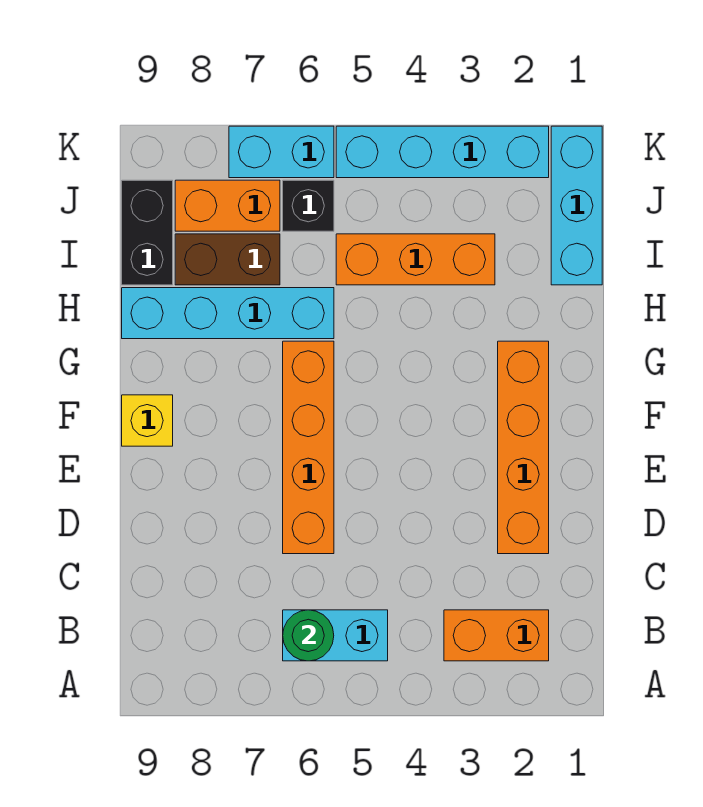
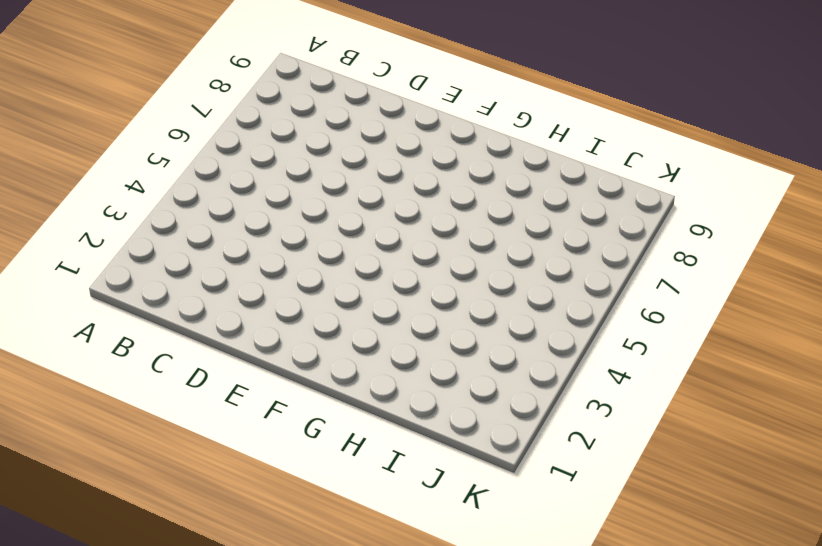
none -> orange 1x2 brick [444,610,549,661]
none -> cyan 1x2 brick [283,610,388,661]
none -> orange 1x4 brick [498,341,549,554]

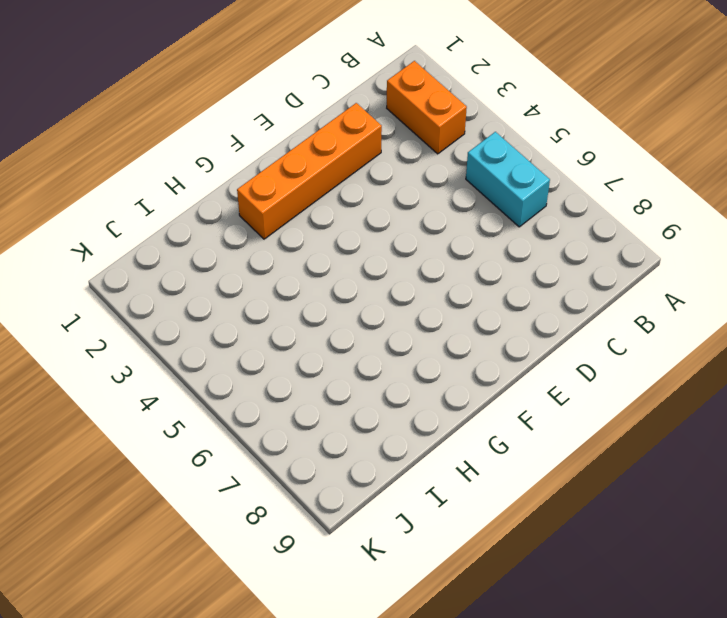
none -> orange 1x4 brick [283,341,334,554]
none -> yellow 1x1 brick [122,395,173,446]
none -> cyan 1x4 brick [122,288,334,339]

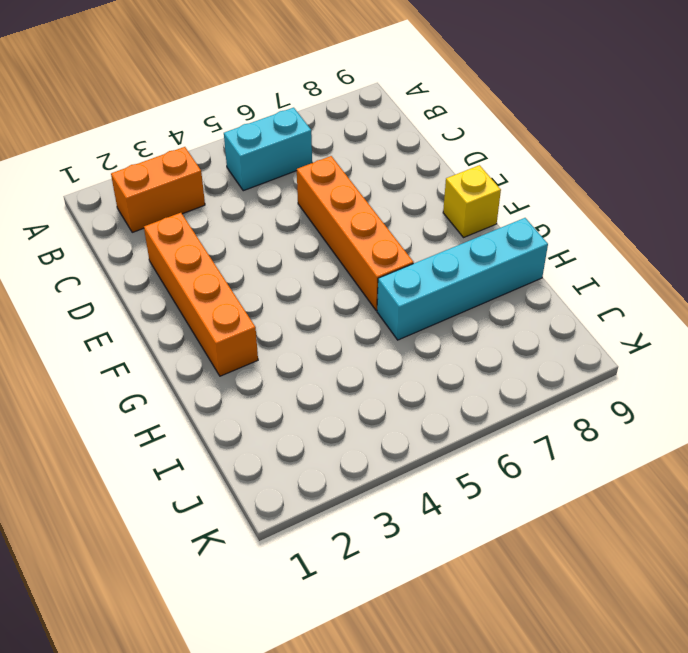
none -> cyan 1x3 brick [551,126,602,285]
none -> orange 1x3 brick [336,234,495,285]
none -> brown 1x2 brick [175,234,280,285]

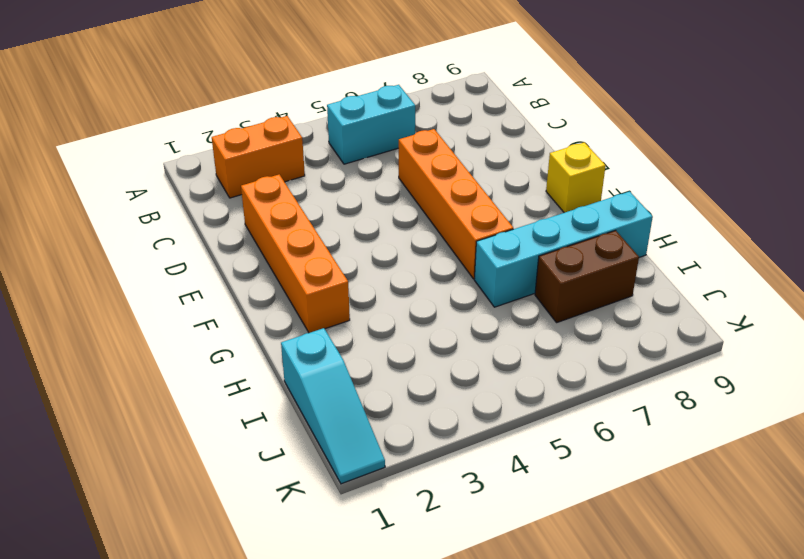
cyan 1x3 slope [281,328,385,484] -> cyan 1x3 brick [551,126,602,285]
none -> orange 1x3 brick [336,234,495,285]
none -> black 1x2 brick [122,180,173,285]
none -> black 1x1 brick [283,180,334,231]

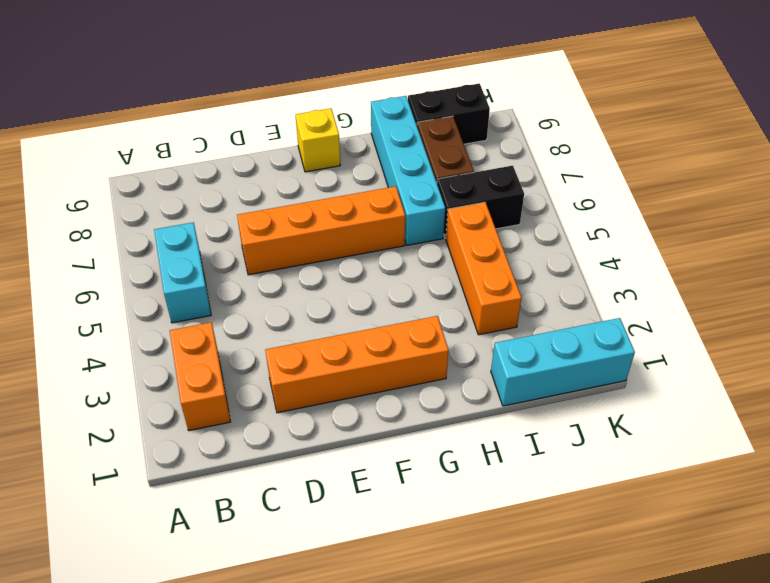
black 1x2 brick [437,166,524,238] -> black 1x1 brick [283,180,334,231]
none -> orange 1x2 brick [175,180,280,231]
none -> cyan 1x4 brick [336,126,549,178]
none -> cyan 1x2 brick [229,126,334,178]

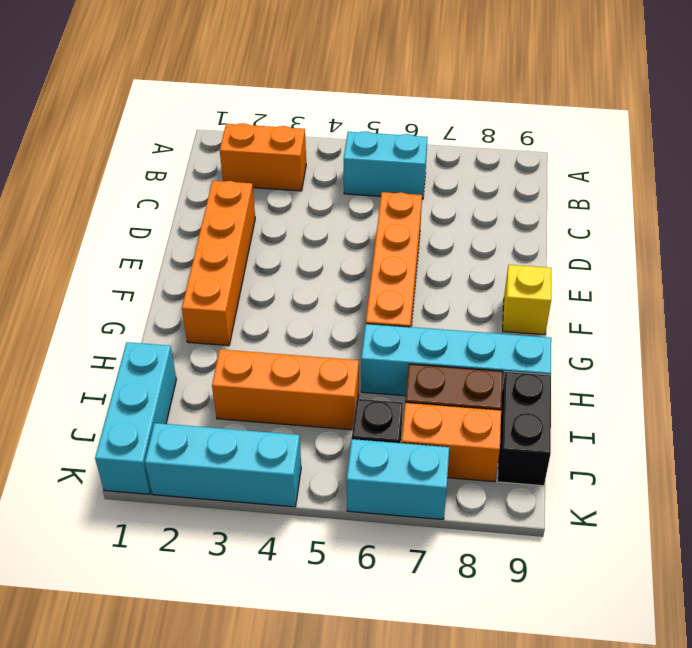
cyan 1x3 brick [145,423,301,507] -> cyan 1x4 brick [336,126,549,178]
none -> green 1x1 round brick [283,610,334,661]

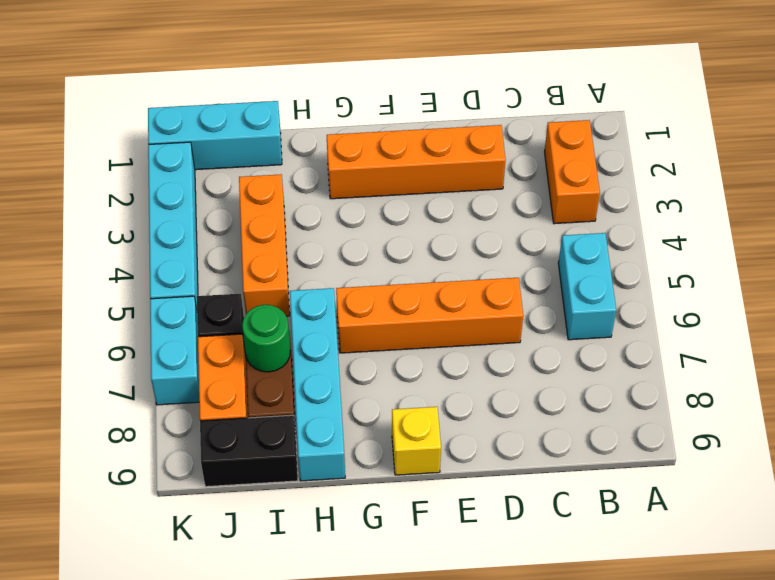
green 1x1 round brick [242,305,291,372] -> green 1x1 round brick moved to [283,610,334,661]

